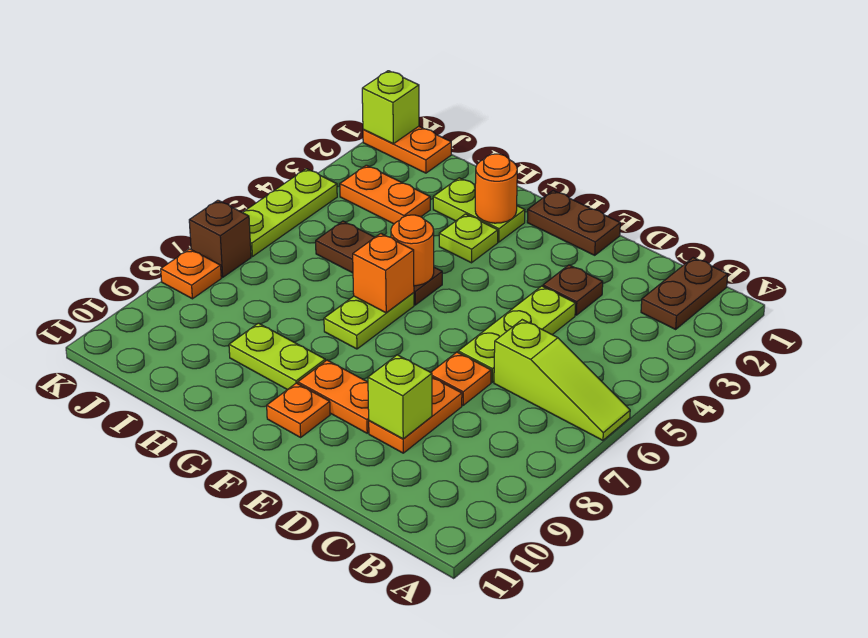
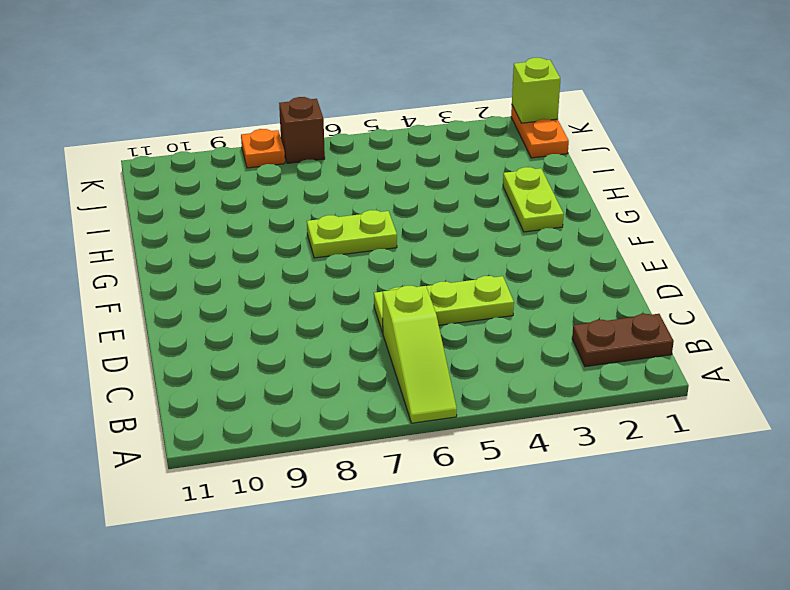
none -> brown 1x1 plate [543,265,603,315]
none -> orange 1x1 plate [431,352,491,405]
none -> orange 1x2 plate [369,377,462,453]

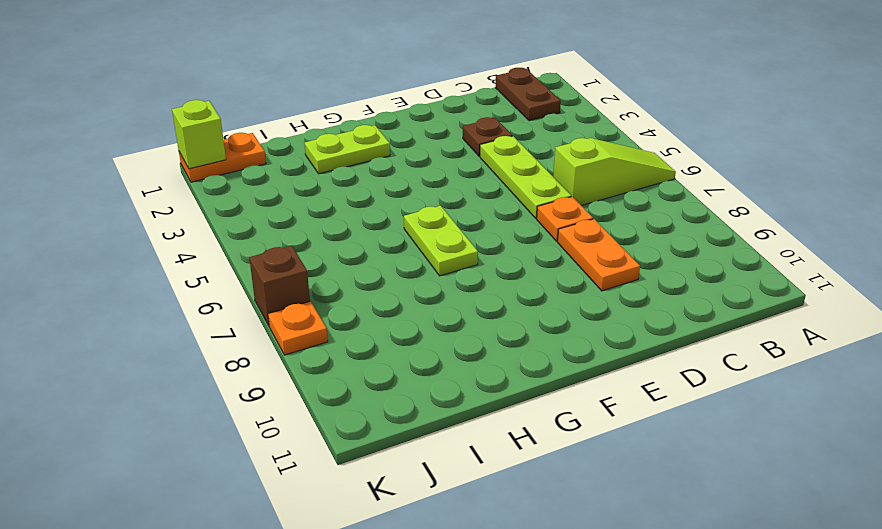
none -> brown 1x2 plate [527,191,620,255]
none -> orange 1x2 plate [298,360,369,433]
none -> orange 1x1 plate [267,383,330,437]

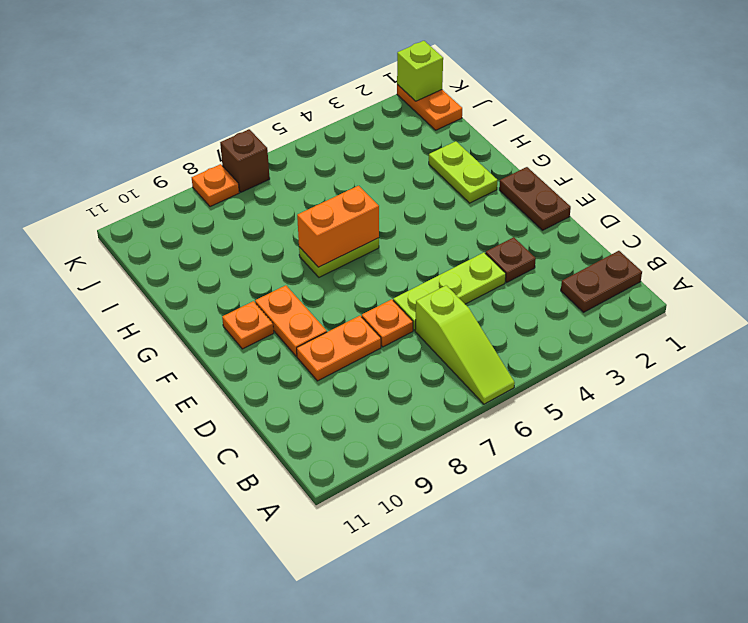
orange 1x2 brick [297,186,379,267] -> orange 1x1 brick [353,233,414,313]
none -> lime 1x1 plate [439,214,498,263]
none -> brown 1x3 plate [316,221,442,305]
none -> lime 1x2 plate [229,323,325,390]

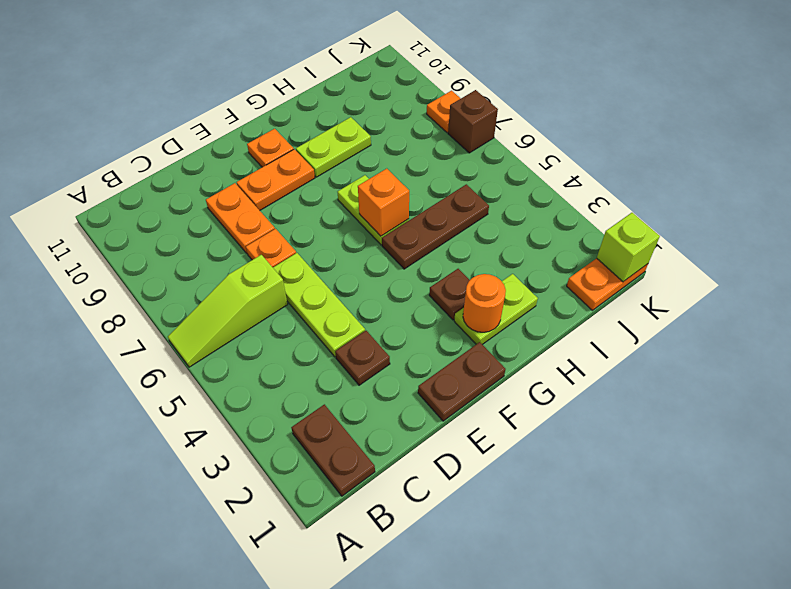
brown 1x1 plate [429,269,470,320] -> lime 1x1 plate [439,214,498,263]
none -> orange 1x2 plate [340,165,430,224]
none -> lime 1x3 plate [242,169,337,257]
none -> lime 1x1 brick [368,355,432,439]

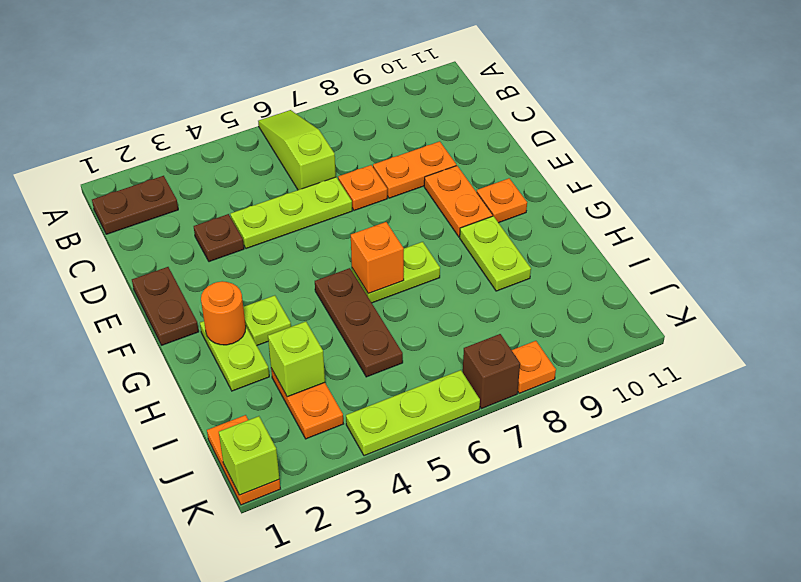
lime 1x1 brick [268,321,325,397] -> lime 1x1 brick moved to [368,355,432,439]
none -> orange 1x1 round brick [391,215,434,286]

